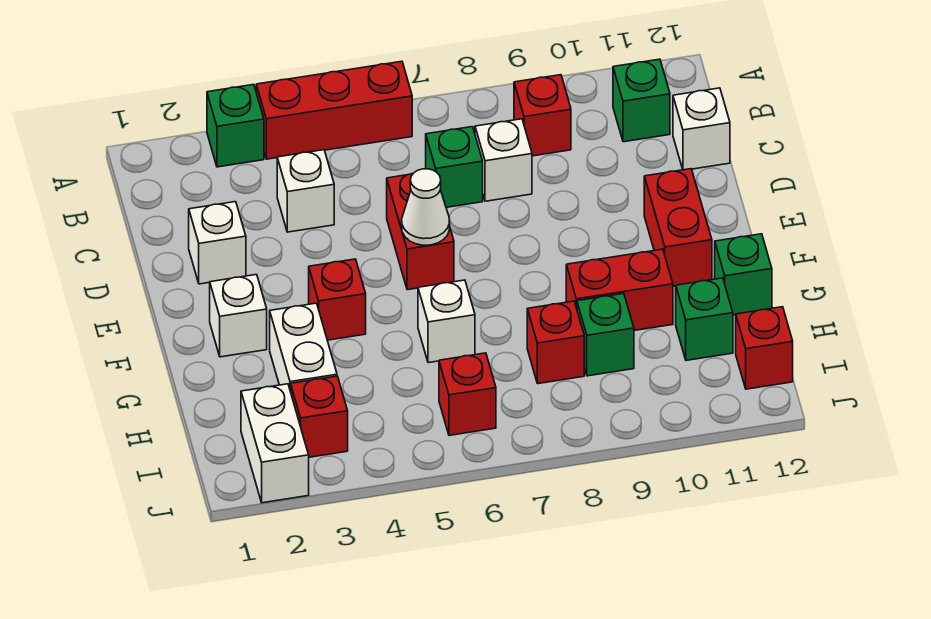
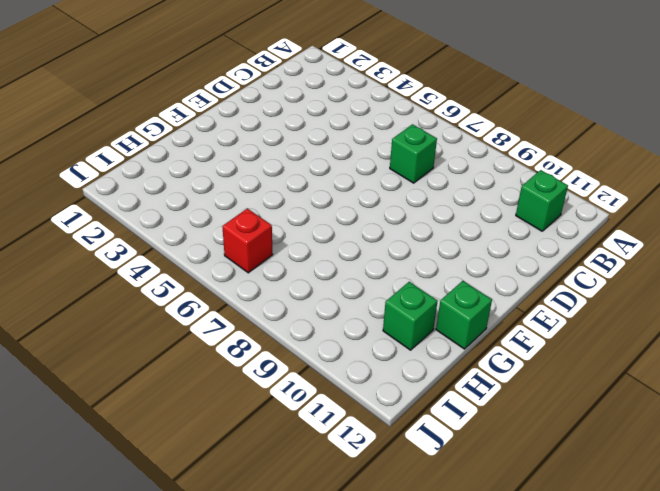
none -> green 1x1 brick [207,85,264,167]
none -> red 1x3 brick [256,61,412,159]
none -> red 1x1 brick [514,75,571,156]

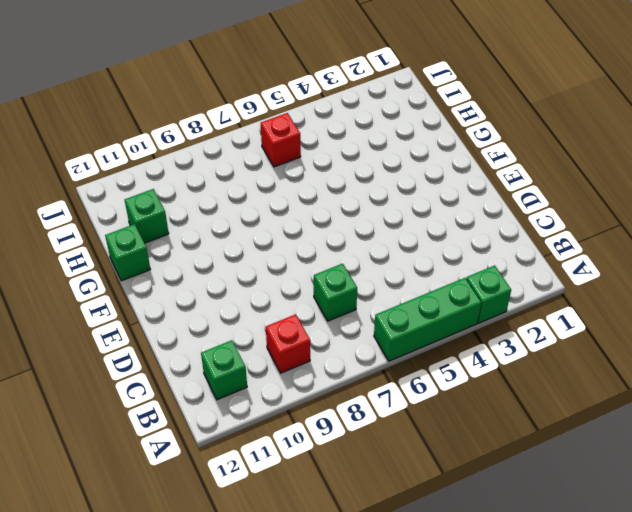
green 1x3 brick [374,278,481,361] -> red 1x3 brick [256,61,412,159]
none -> white 1x1 brick [277,150,334,232]
none -> white 1x1 brick [475,119,532,201]
none -> white 1x1 brick [673,88,730,170]

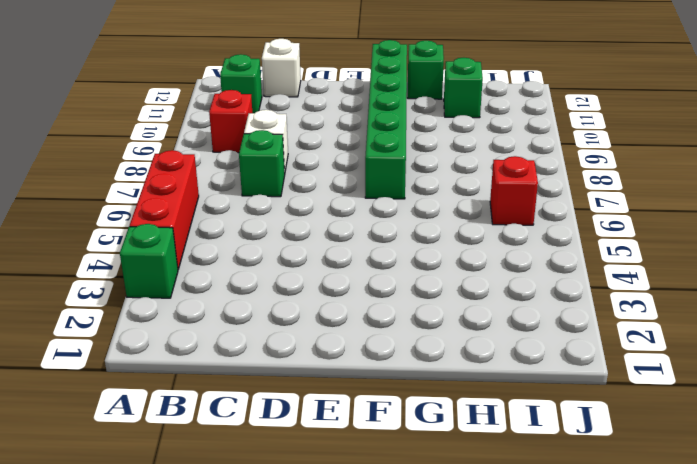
green 1x6 brick [365,40,407,199] -> red 1x2 brick [644,169,712,286]
none -> white 1x1 brick [277,150,334,232]
none -> white 1x1 brick [189,202,246,284]
none -> red 1x2 brick [387,174,454,290]

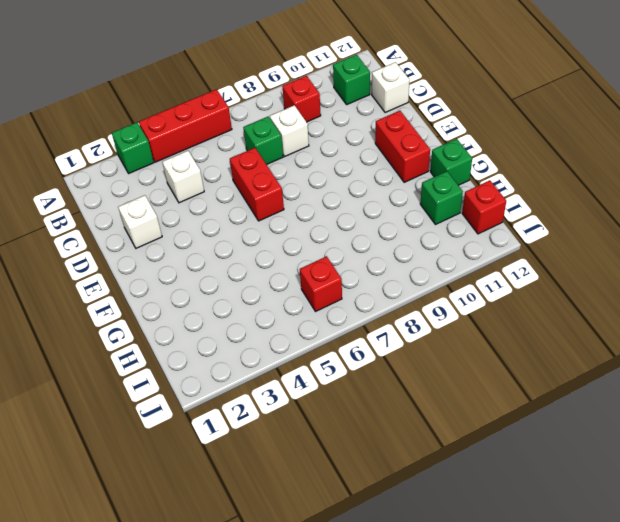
none -> white 1x1 brick [210,275,267,357]
none -> red 1x1 brick [309,259,366,340]
none -> white 1x2 brick [270,303,337,392]

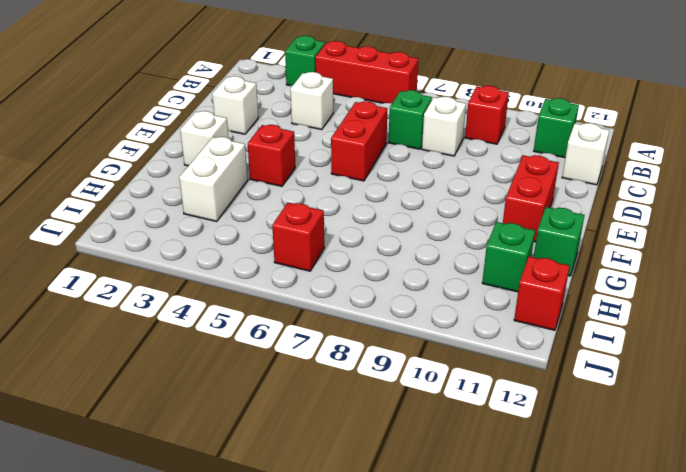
none -> white 1x1 brick [418,280,475,363]
none -> red 1x2 brick [566,249,673,330]
none -> red 1x1 brick [527,301,584,384]

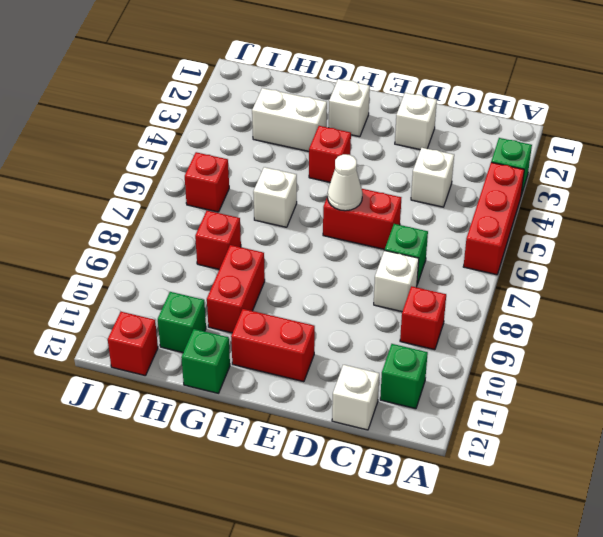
none -> green 1x1 brick [577,293,634,376]
none -> white 1x2 brick [241,384,309,503]
none -> red 1x1 brick [291,376,348,457]

